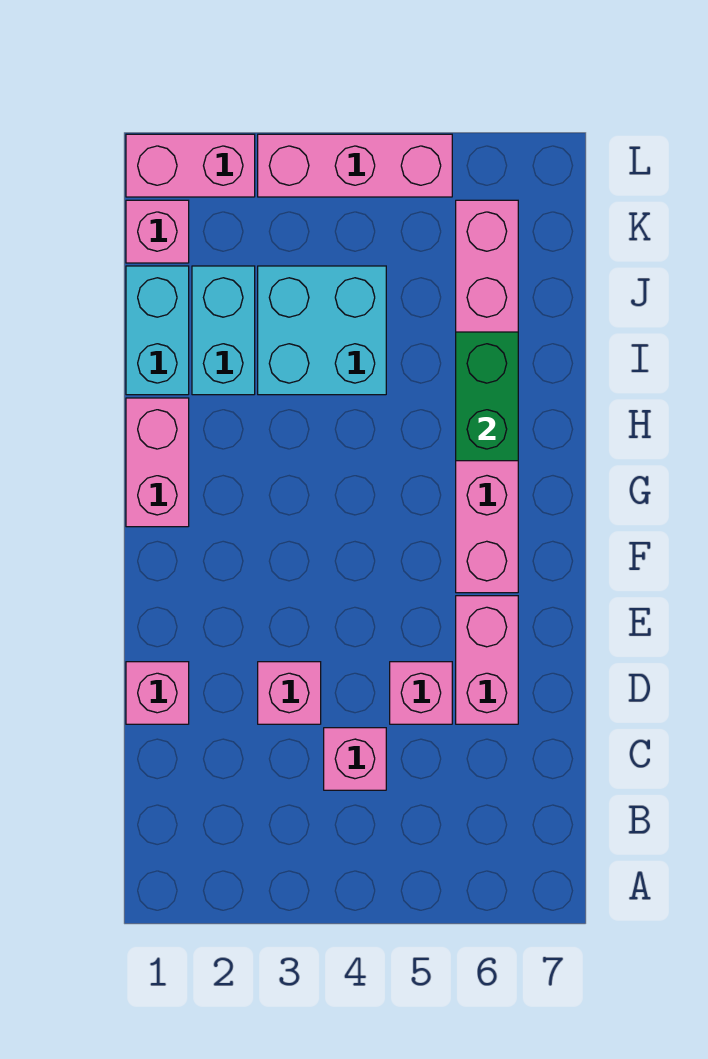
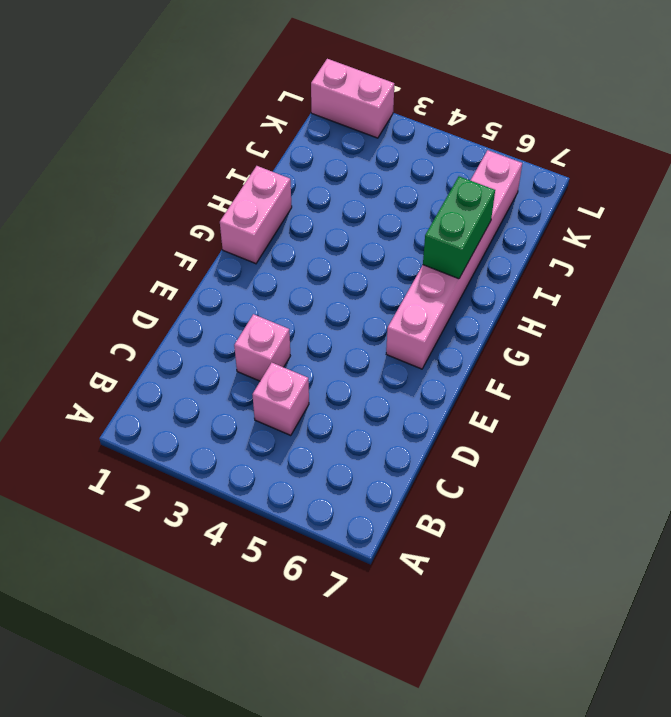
none -> pink 1x1 brick [126,662,189,724]
none -> pink 1x1 brick [390,662,452,724]
none -> pink 1x2 brick [456,596,518,724]

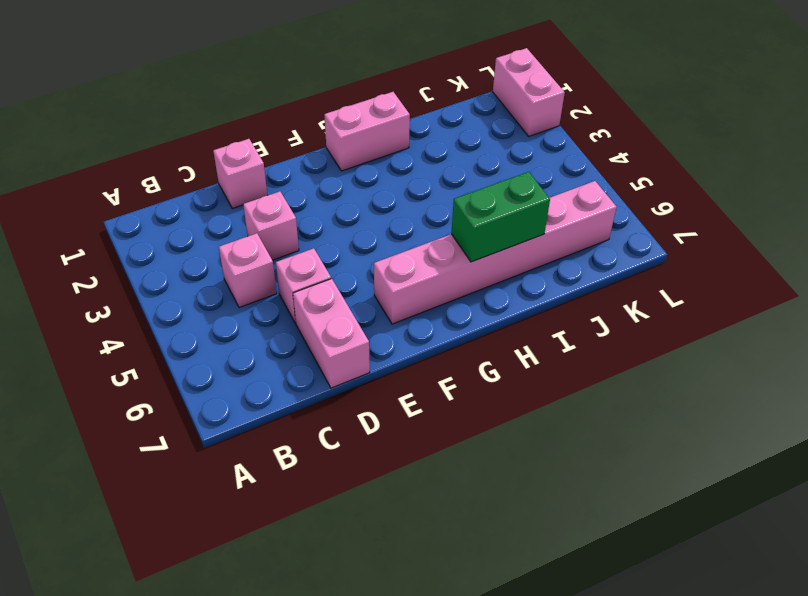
pink 1x2 brick [293,279,370,388] -> pink 1x2 brick turned to [456,596,518,724]
none -> cyan 1x2 brick [126,266,189,395]
none -> cyan 1x2 brick [192,266,255,395]
none -> cyan 2x2 brick [258,266,386,395]

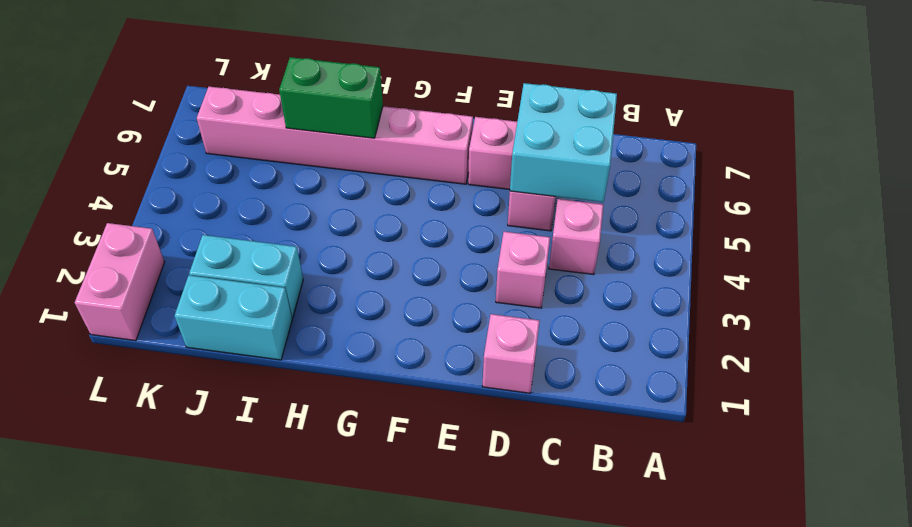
cyan 2x2 brick [510,83,617,202] -> cyan 2x2 brick moved to [258,266,386,395]
none -> pink 1x2 brick [126,398,189,527]
none -> pink 1x1 brick [126,200,189,263]
none -> pink 1x3 brick [258,134,452,197]

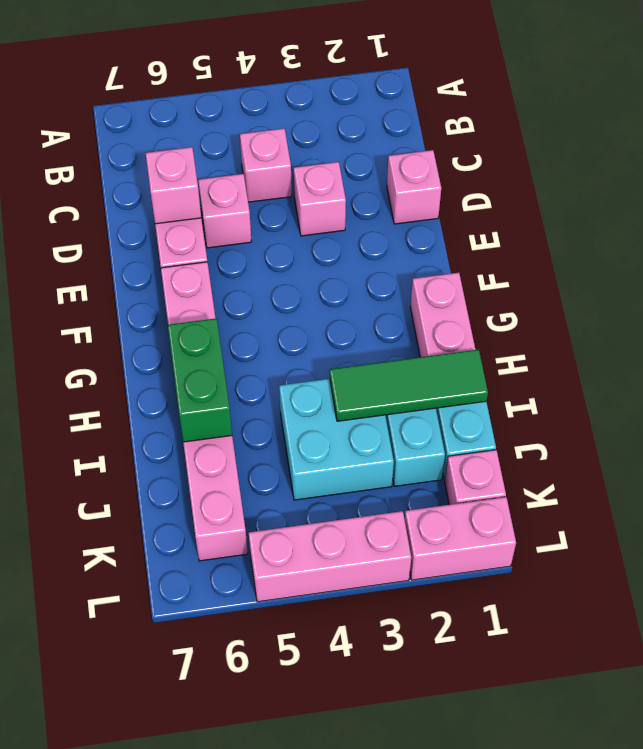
pink 1x1 brick [146,147,201,224] -> none
green 1x3 tile [330,349,488,421] -> none

